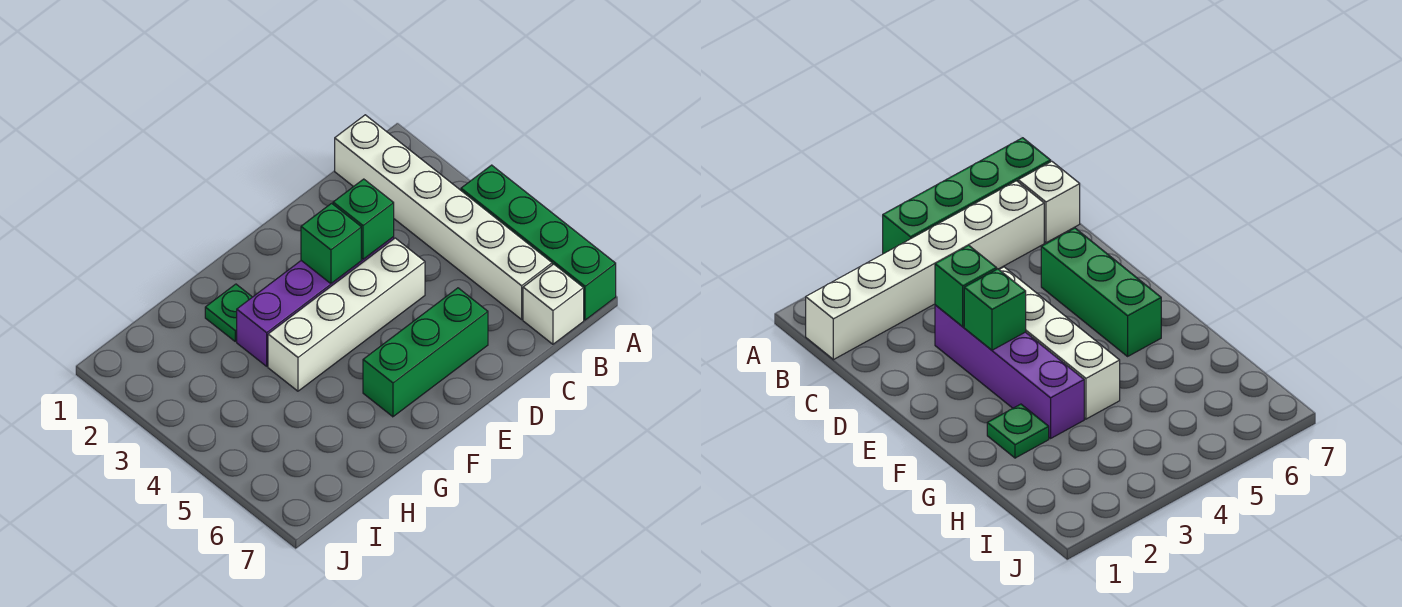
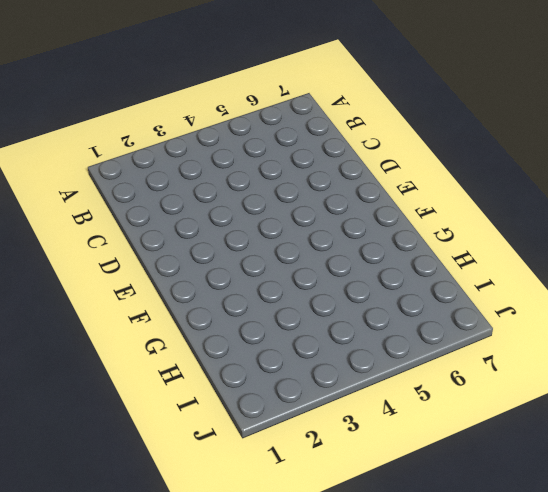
none -> green 1x4 brick [461,165,616,320]
none -> white 1x6 brick [335,115,552,319]

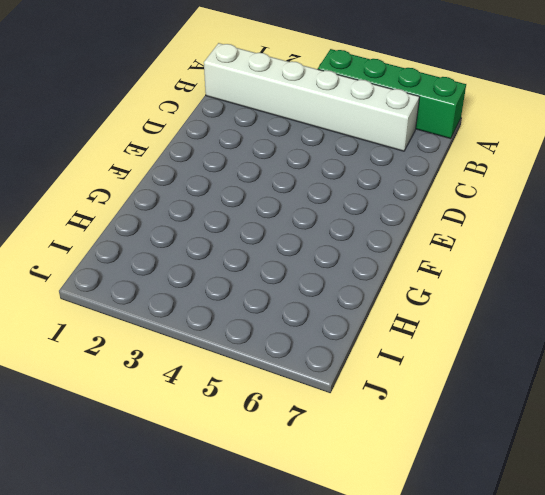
none -> white 1x1 brick [523,264,584,344]
none -> purple 1x4 brick [237,237,394,366]

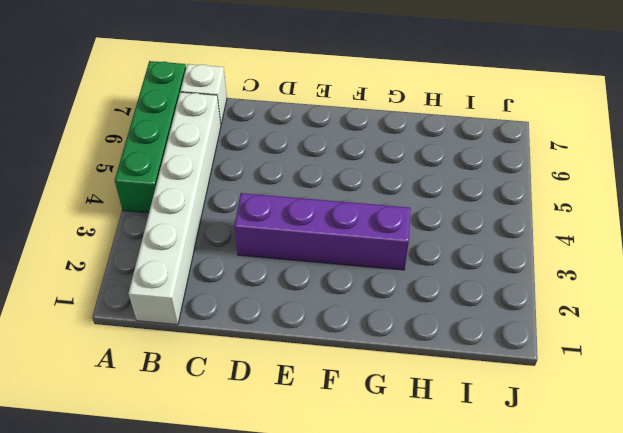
none -> white 1x4 brick [268,238,425,391]
none -> green 1x3 brick [363,288,488,417]

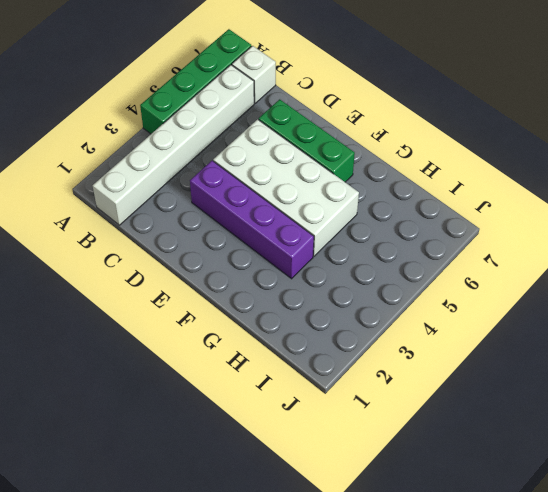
white 2x4 brick [213,119,359,256] -> white 1x4 brick [268,238,425,391]
none -> green 1x1 plate [205,284,252,341]
none -> green 1x1 brick [333,179,394,259]

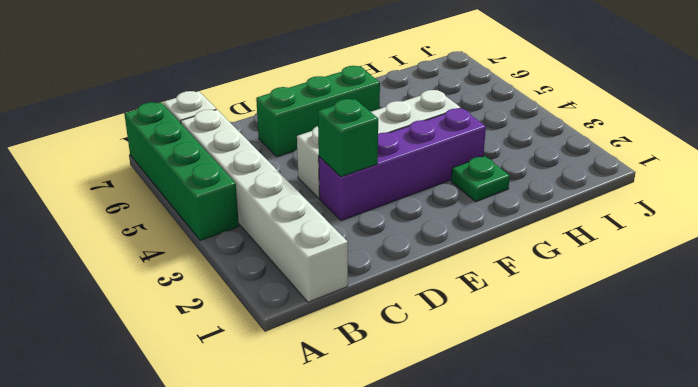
none -> green 1x1 brick [301,203,361,284]

